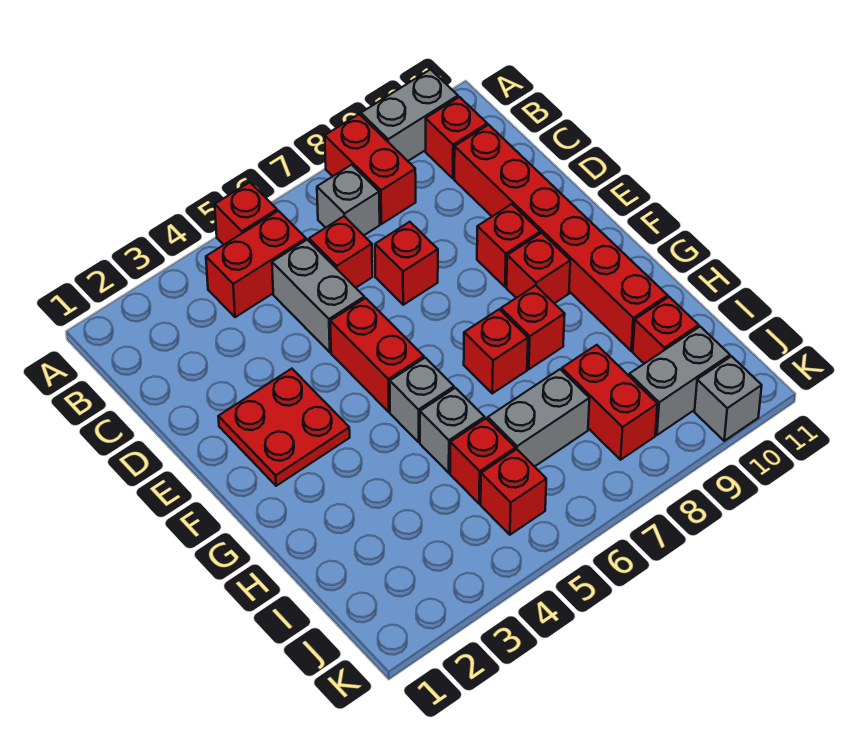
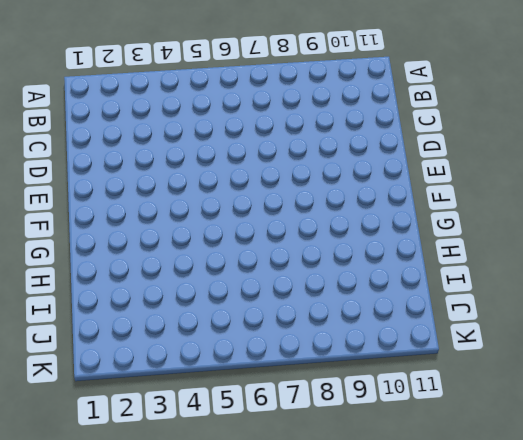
none -> red 1x1 brick [215,182,277,245]
none -> red 1x2 brick [325,114,416,224]
none -> grey 1x2 brick [361,70,458,161]

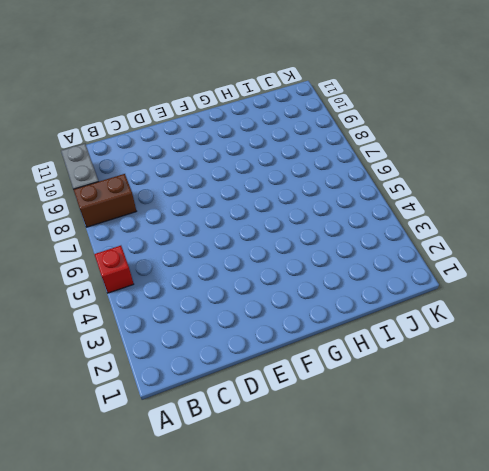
brown 1x2 brick [73,174,136,227] -> red 1x2 brick [325,114,416,224]
none -> red 1x2 brick [206,211,306,317]
none -> grey 1x1 brick [317,165,380,235]
none -> red 1x1 brick [426,97,487,178]

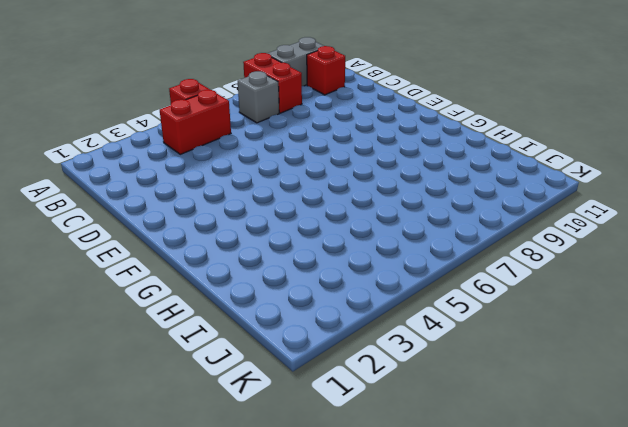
none -> grey 1x2 brick [272,240,364,352]
none -> red 1x1 brick [309,216,372,288]
none -> red 1x6 brick [454,125,668,351]

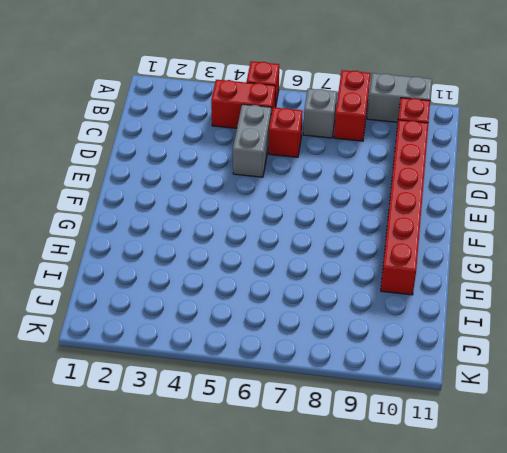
none -> red 1x1 brick [375,222,438,305]
none -> red 2x2 plate [218,369,350,486]
none -> red 1x2 brick [330,298,424,412]

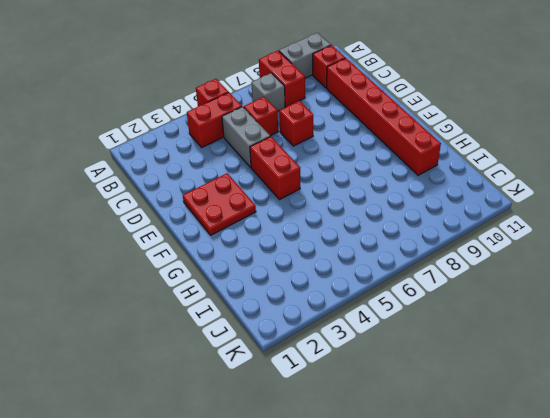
none -> red 1x1 brick [477,204,540,287]
none -> red 1x1 brick [506,233,570,303]
none -> grey 1x1 brick [390,358,454,442]

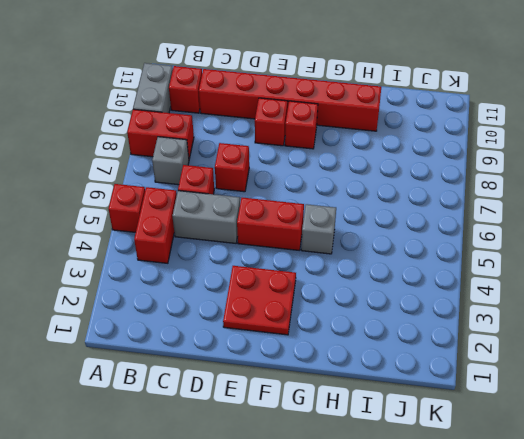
none -> red 1x1 brick [464,310,528,393]
none -> red 1x1 brick [501,286,565,369]
none -> grey 1x1 brick [420,388,485,473]

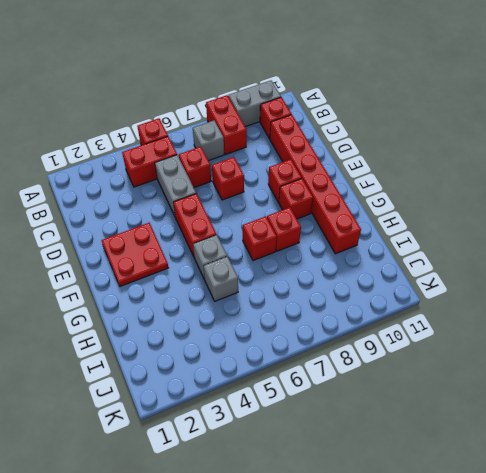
none -> red 1x1 brick [450,419,515,504]
none -> grey 1x2 brick [488,369,590,467]
none -> red 1x2 brick [562,345,657,460]

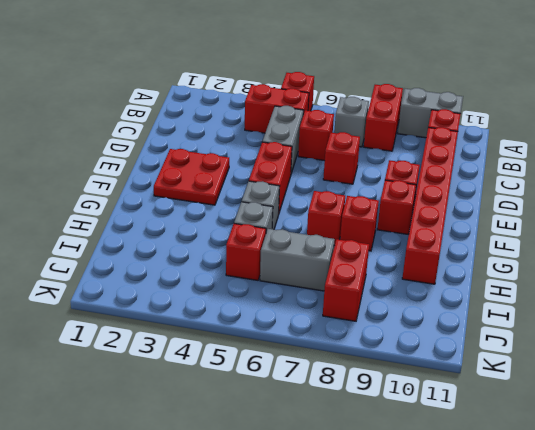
none -> red 1x1 brick [633,297,699,364]
none -> red 1x1 brick [481,449,546,535]
none -> grey 1x2 brick [629,327,730,435]

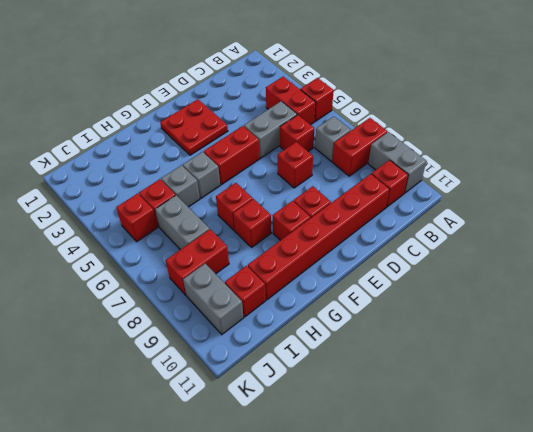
none -> grey 1x1 brick [695,356,762,441]

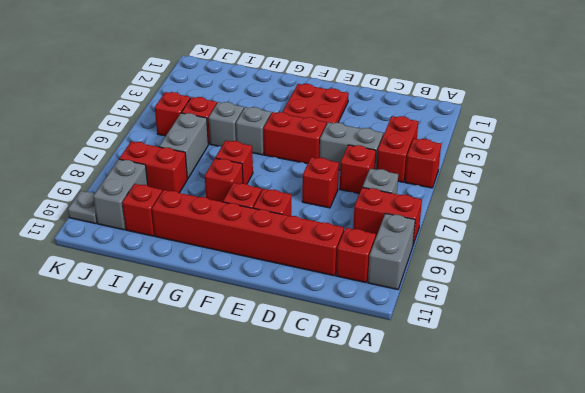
grey 1x1 plate [68,191,97,224] -> grey 1x1 brick [695,356,762,441]

